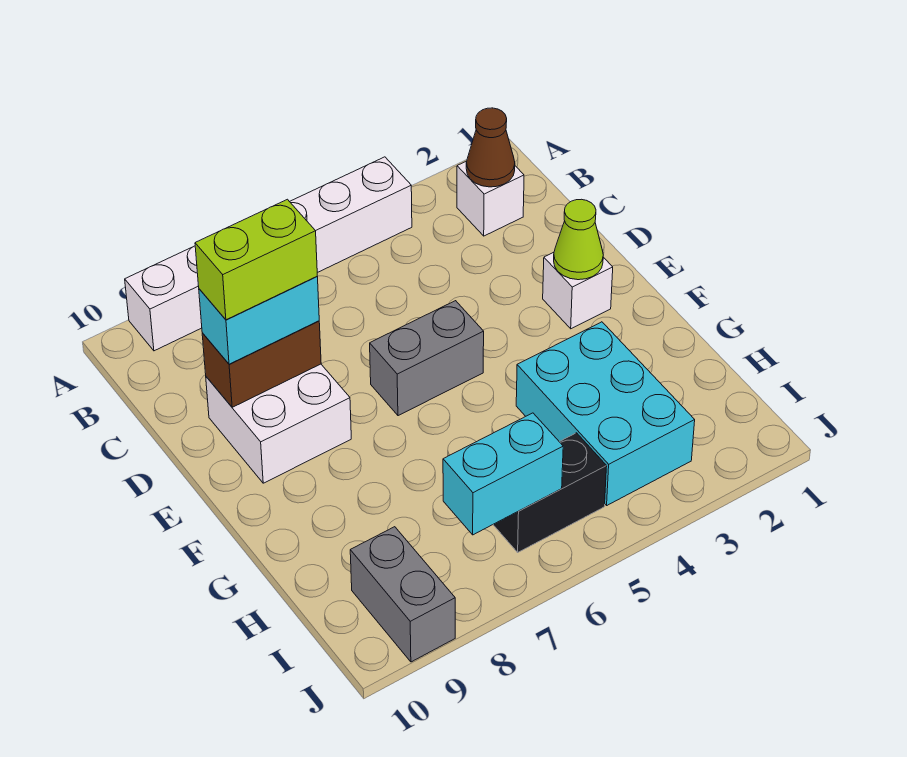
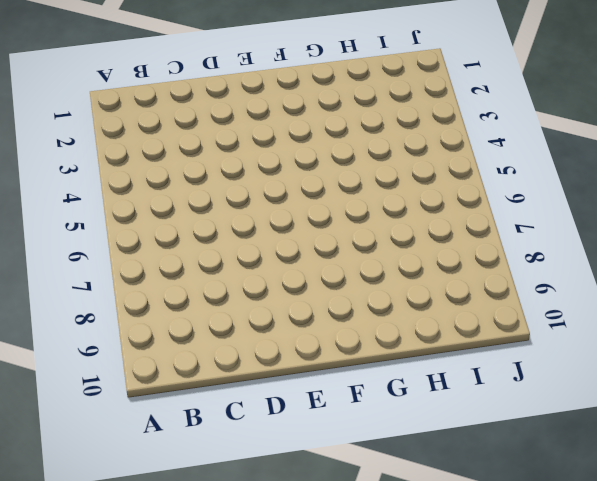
none -> white 1x6 brick [125,157,412,351]
none -> white 1x1 brick [457,161,524,236]
none -> white 2x2 brick [206,364,351,483]

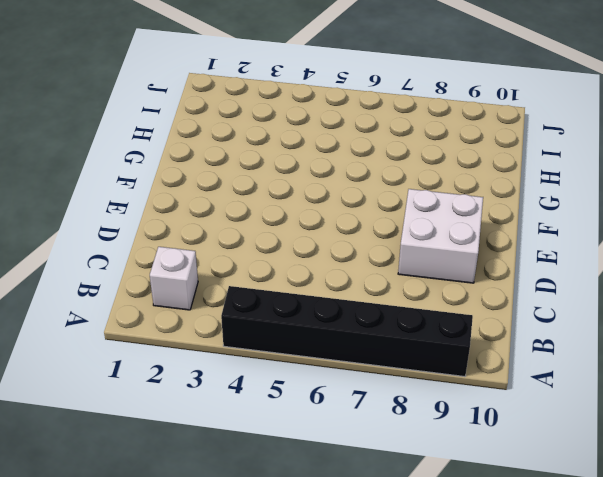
black 1x6 brick [221,286,473,377] -> white 1x6 brick [125,157,412,351]
none -> white 1x1 brick [543,252,613,329]
none -> grey 1x2 brick [370,301,484,416]
none -> cyan 2x3 brick [516,322,695,505]

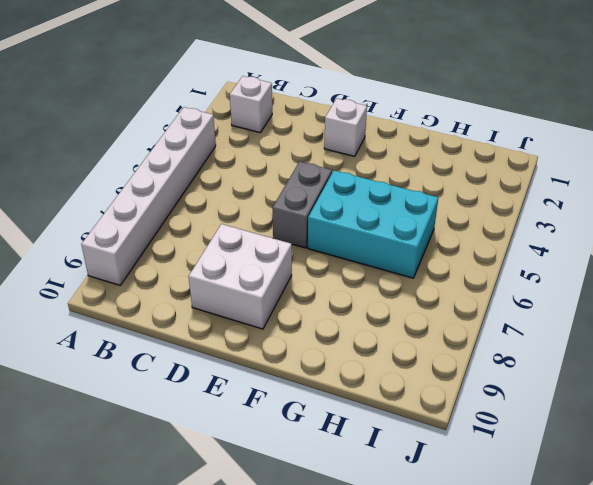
cyan 2x3 brick [308,170,438,278] -> cyan 2x3 brick moved to [516,322,695,505]
none -> black 1x2 brick [493,433,607,552]
none -> grey 1x2 brick [350,527,455,662]
none -> brown 1x1 cone [466,108,515,187]

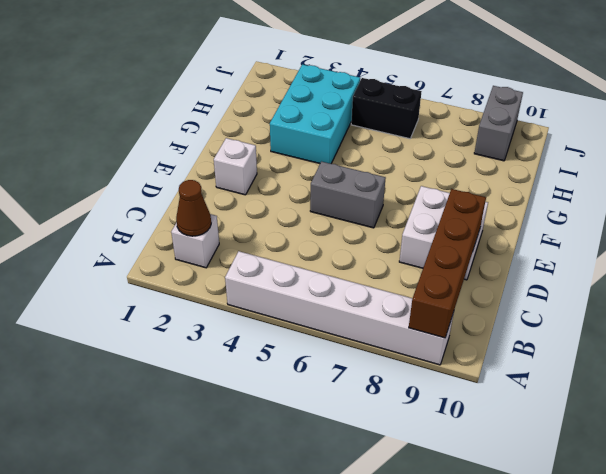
brown 1x4 brick [409,189,486,338] -> brown 1x2 brick [202,321,321,407]
none -> lime 1x1 cone [554,199,603,280]
none -> cyan 1x2 brick [443,413,563,535]
none -> cyan 1x2 brick [199,276,319,364]

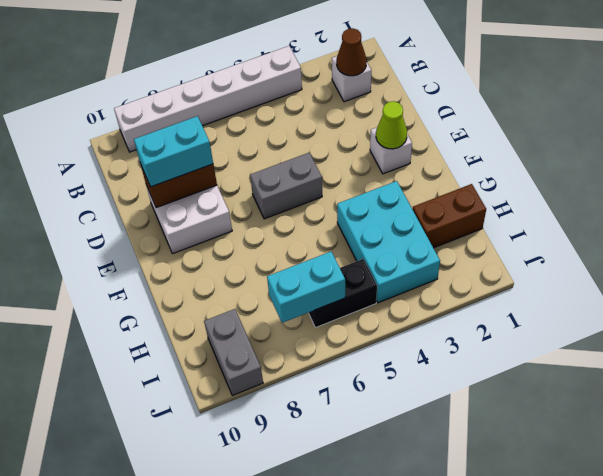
brown 1x2 brick [412,184,486,248] -> none
none -> lime 1x2 brick [195,199,317,320]

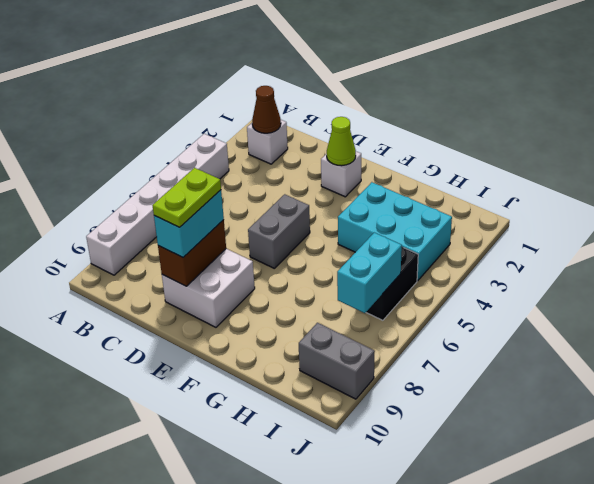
lime 1x2 plate [152,168,221,227] -> lime 1x2 brick [195,199,317,320]

